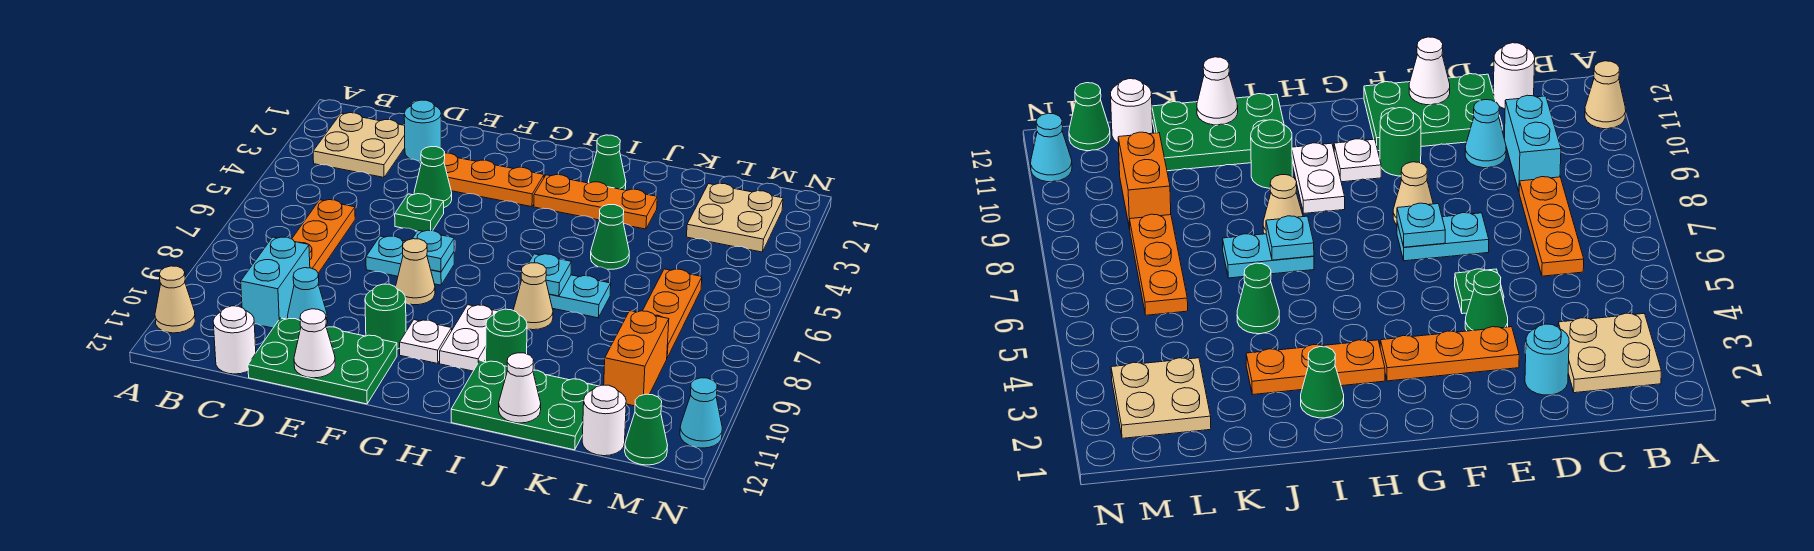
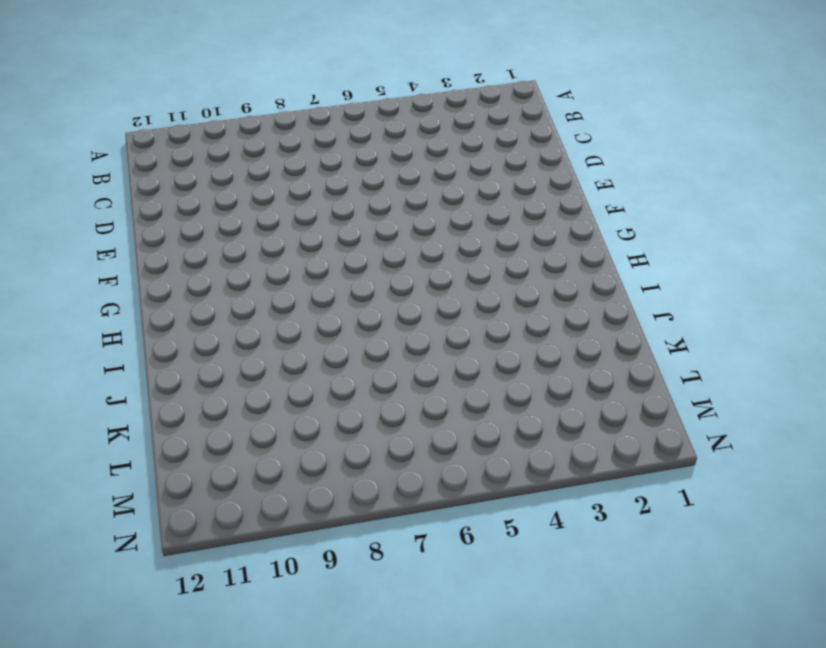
none -> tan 1x1 cone [155,266,195,333]
none -> tan 2x2 plate [313,113,405,177]
none -> orange 1x3 plate [292,200,355,273]
none -> cyan 1x2 brick [241,237,310,328]

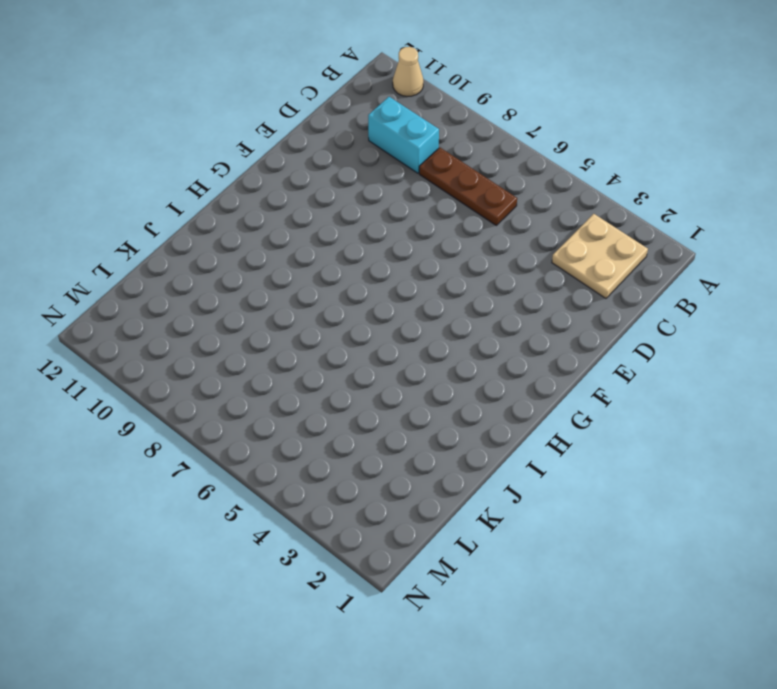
brown 1x3 plate [419,147,517,225] -> orange 1x3 plate [292,200,355,273]
none -> white 1x1 round brick [213,306,256,374]
none -> cyan 1x1 round brick [404,100,441,162]
none -> cyan 1x1 cone [288,268,328,326]
none -> green 2x3 plate [248,318,397,404]

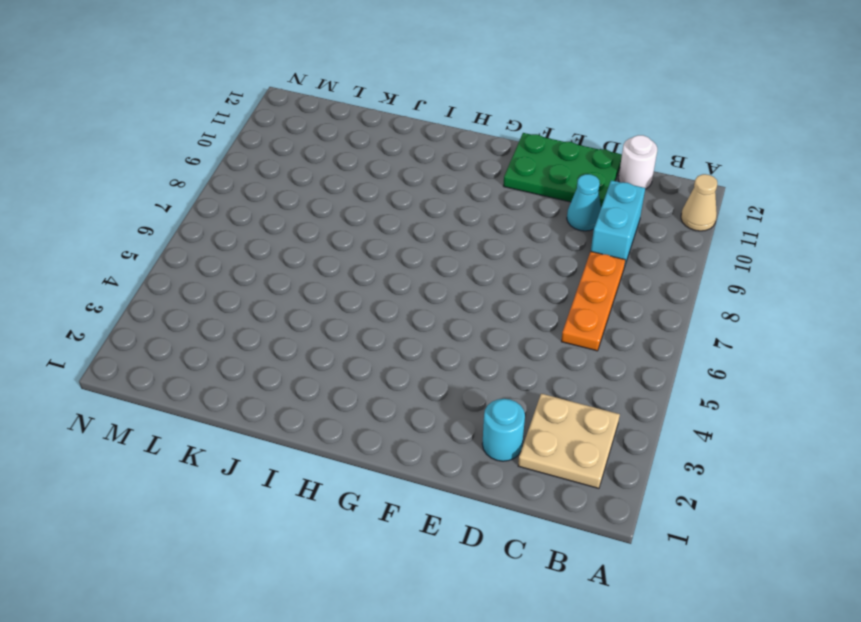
none -> orange 1x3 plate [444,153,544,207]
none -> green 1x1 cone [414,147,452,207]
none -> green 1x1 plate [395,194,444,231]
none -> cyan 1x2 plate [366,236,454,285]

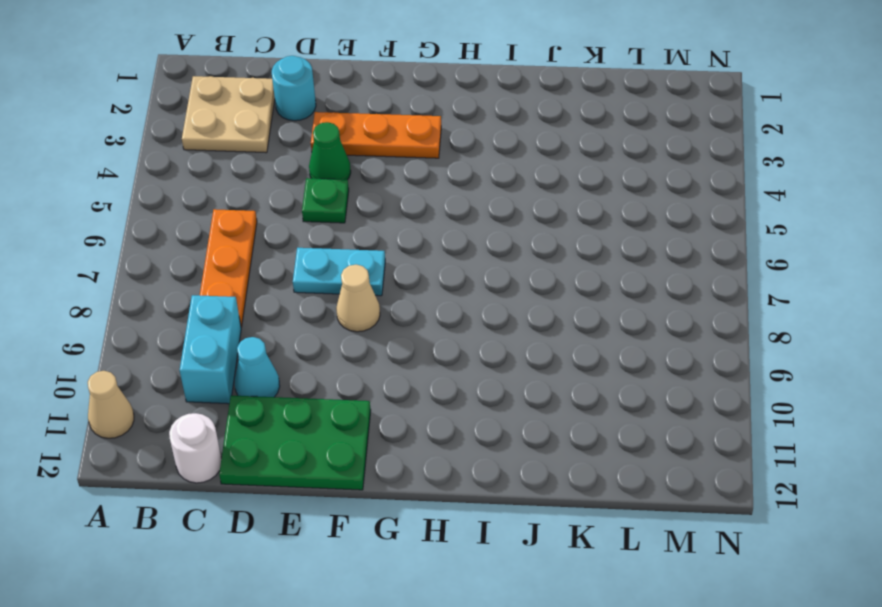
none -> green 1x1 round brick [365,284,406,349]
none -> white 1x1 plate [400,320,452,364]
none -> orange 1x3 plate [534,175,657,229]
none -> white 1x2 plate [440,305,498,371]

